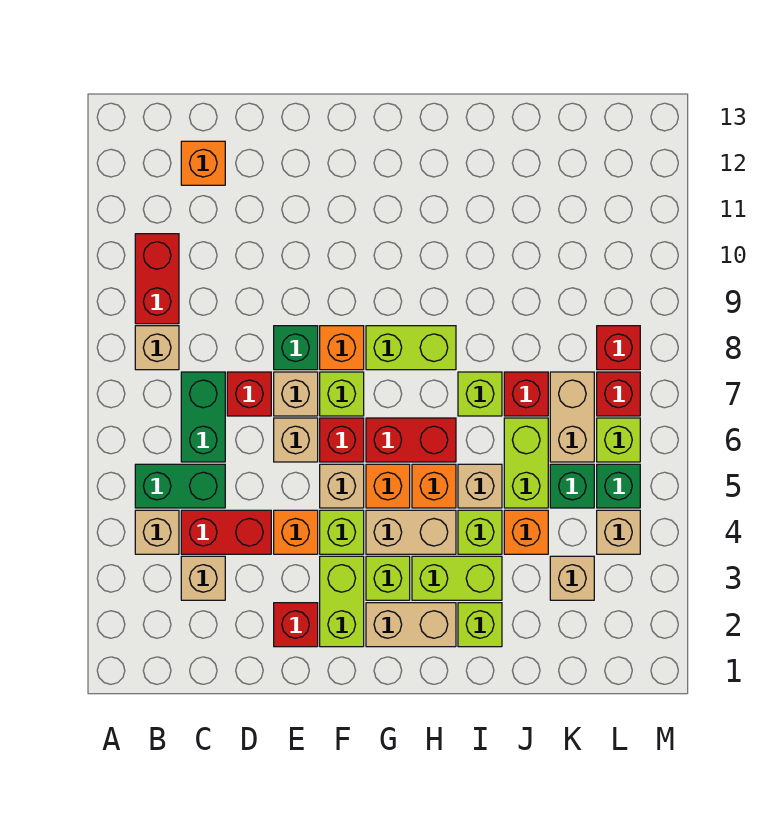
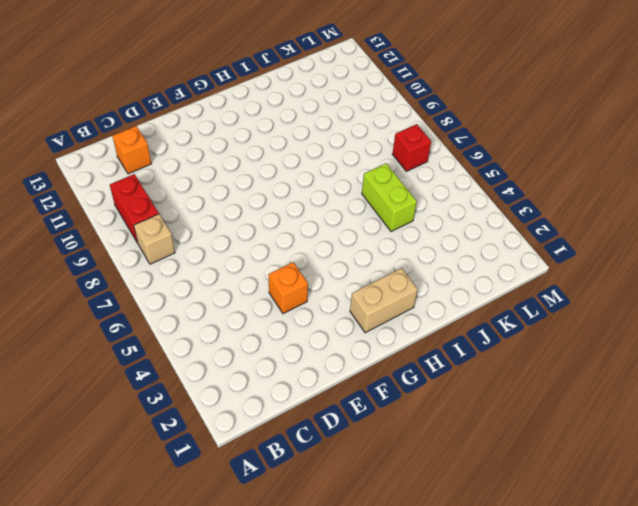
none -> tan 1x1 brick [135,510,179,554]
none -> green 1x2 brick [135,464,225,508]
none -> tan 1x1 brick [181,556,225,600]
none -> red 1x2 brick [181,510,271,554]

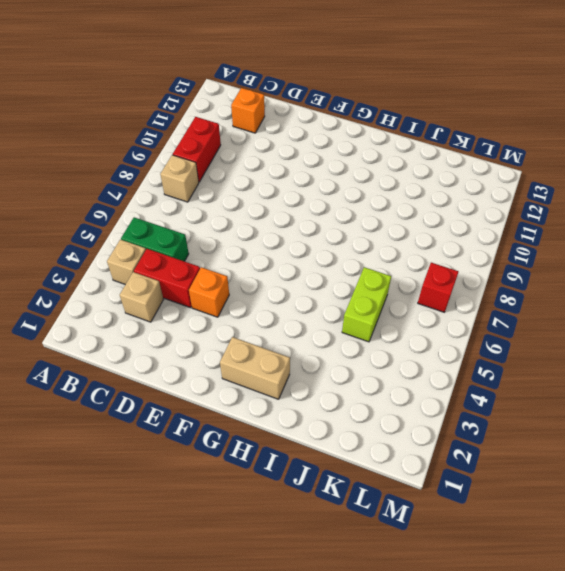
none -> green 1x2 brick [181,372,225,462]
none -> red 1x1 brick [227,372,271,416]
none -> red 1x1 brick [274,603,318,647]
none -> tan 1x1 brick [274,418,318,462]

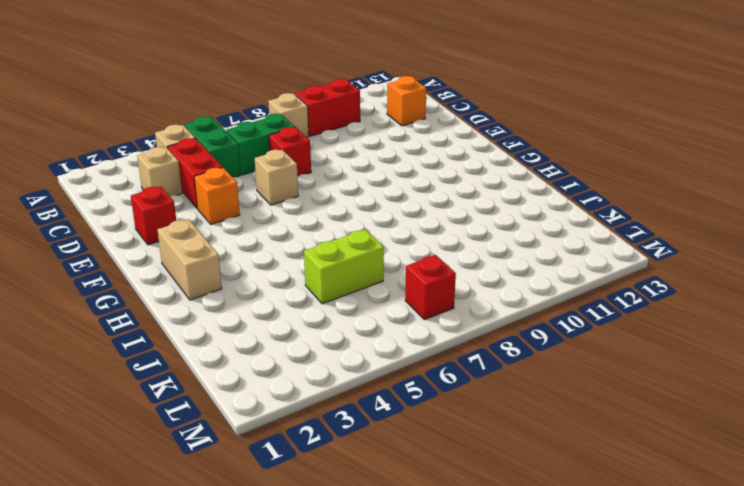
none -> tan 1x1 brick [274,372,318,416]
none -> green 1x1 brick [274,326,318,370]
none -> lime 1x2 brick [320,556,364,647]
none -> lime 1x1 brick [320,510,364,554]

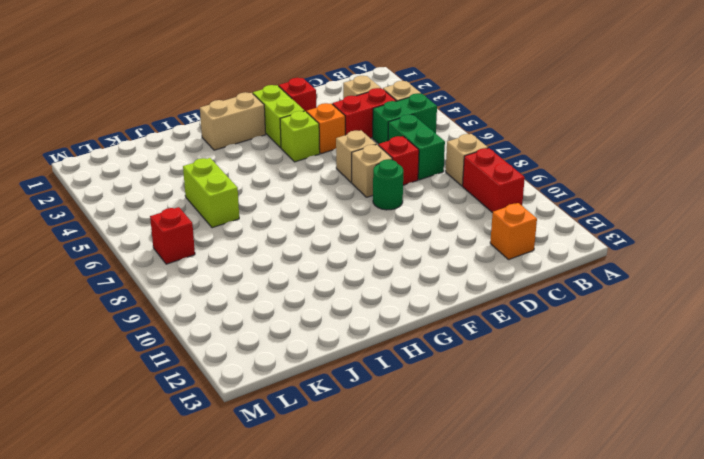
green 1x1 round brick [373,159,403,210] -> green 1x1 brick [274,326,318,370]
none -> tan 1x1 brick [320,464,364,508]
none -> red 1x1 brick [320,418,364,462]
none -> lime 1x1 brick [320,372,364,416]
none -> orange 1x1 brick [320,326,364,370]

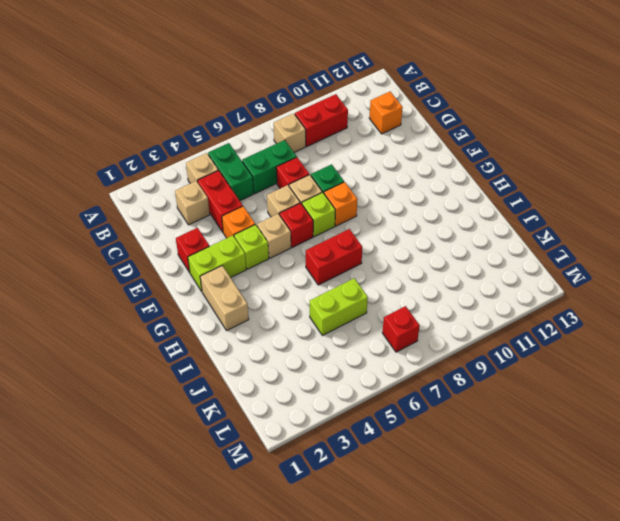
red 1x2 brick [306,229,362,285] -> red 1x2 brick turned to [366,418,456,462]
none -> lime 1x1 brick [366,556,410,600]
none -> tan 1x2 brick [366,510,456,554]
none -> orange 1x1 brick [366,464,410,508]
none -> lime 1x2 brick [366,326,456,370]

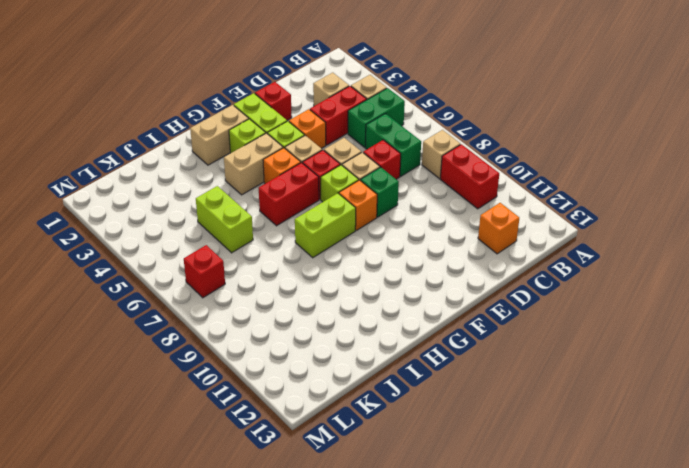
none -> lime 1x2 brick [412,556,502,600]
none -> orange 1x1 brick [412,464,456,508]
none -> lime 1x1 brick [458,603,502,647]
none -> lime 1x1 brick [458,510,502,554]

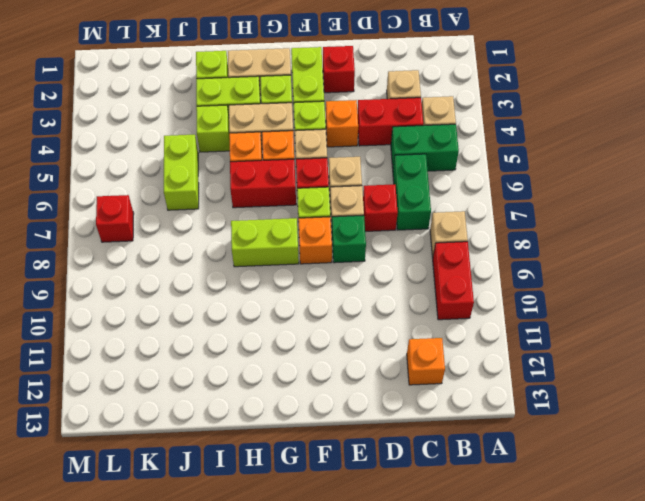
none -> tan 1x1 brick [458,464,502,508]
none -> lime 1x1 brick [458,372,502,416]
none -> orange 1x1 brick [504,510,548,554]
none -> red 1x1 brick [504,372,548,416]

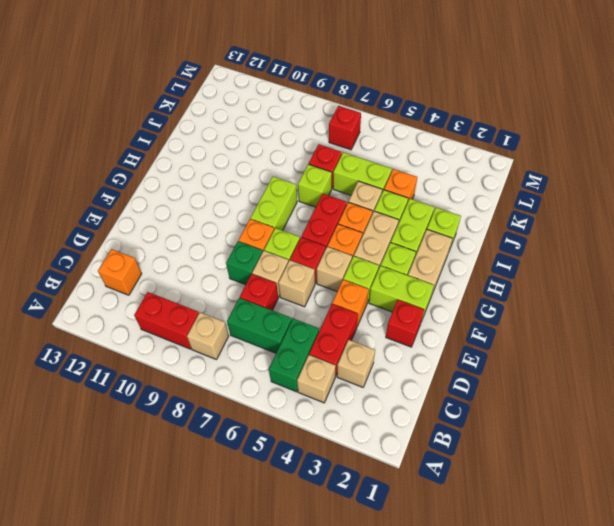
none -> tan 1x1 brick [550,556,594,600]
none -> green 1x1 brick [550,464,594,508]
none -> tan 1x2 brick [550,372,594,462]
none -> tan 1x1 brick [597,510,640,554]

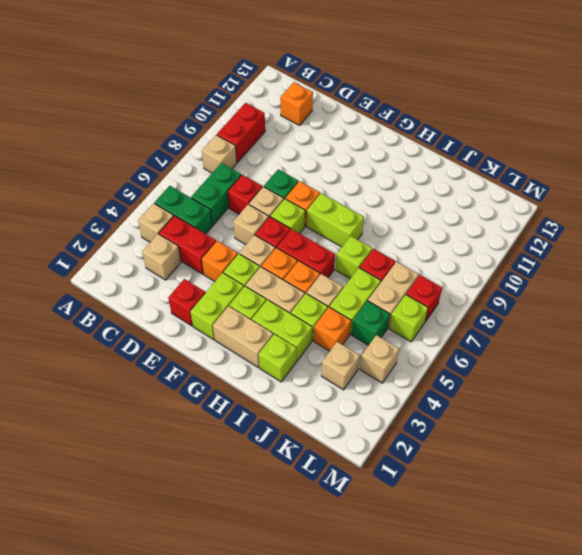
none -> green 1x1 brick [597,464,640,508]
none -> red 1x1 brick [597,326,640,370]

